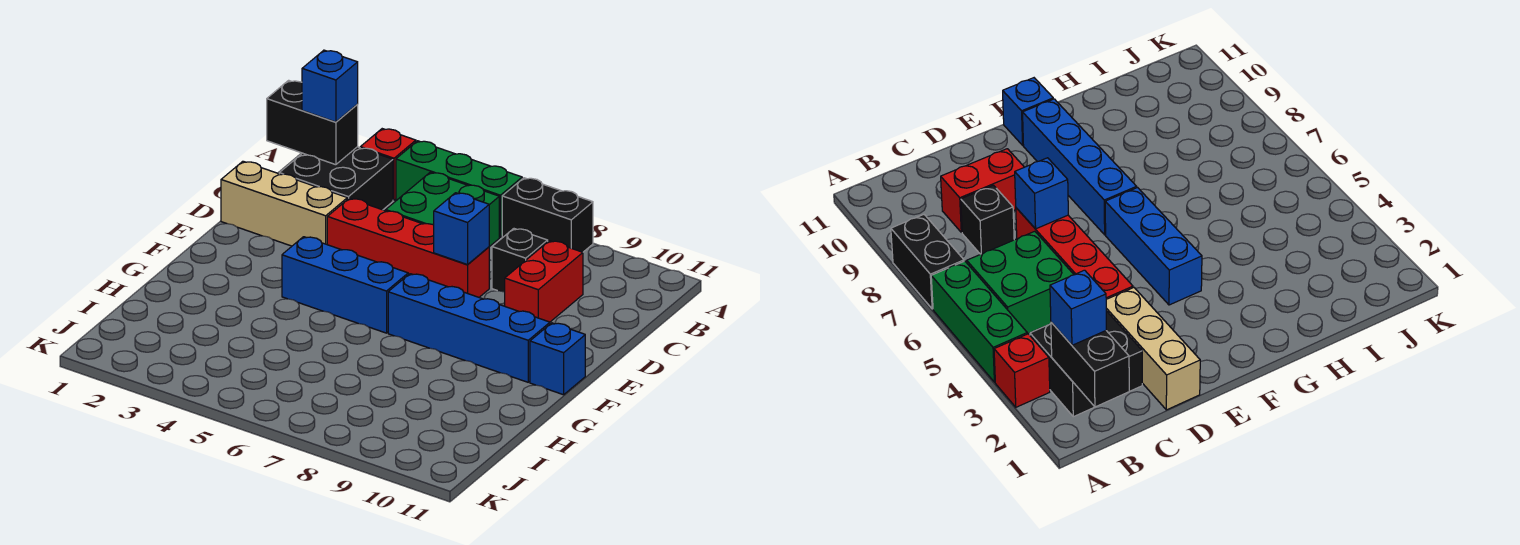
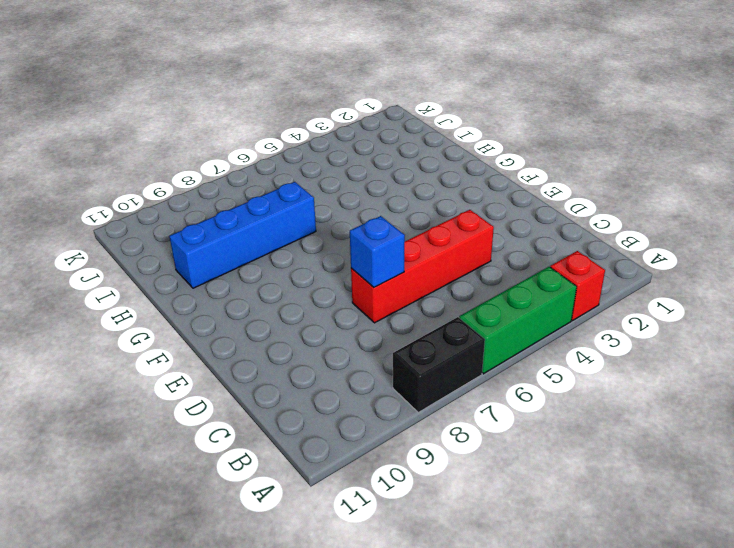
blue 1x4 brick [169,182,316,288] -> blue 1x4 brick moved to [388,274,550,382]
none -> black 2x2 brick [279,147,393,210]
none -> green 2x2 brick [386,172,499,247]
none -> black 1x1 brick [492,229,548,292]

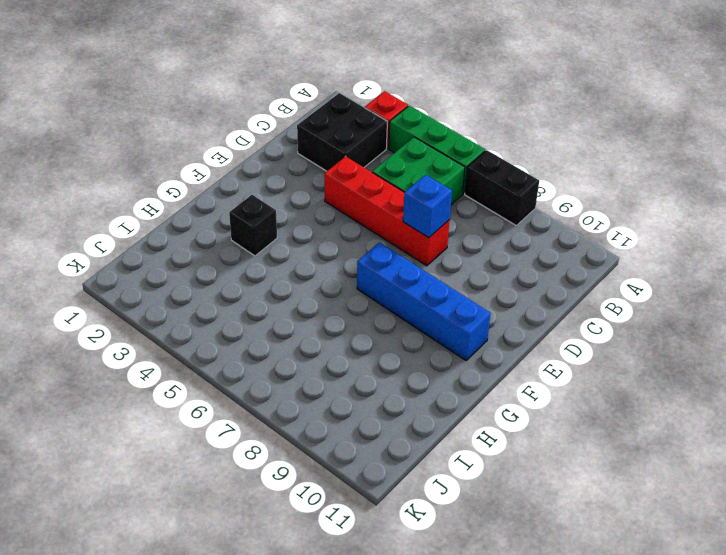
black 1x1 brick [229,195,277,256] -> black 1x1 brick moved to [492,229,548,292]
none -> red 1x2 brick [505,241,583,322]
none -> tan 1x3 brick [221,161,347,246]
none -> blue 1x3 brick [282,237,408,333]

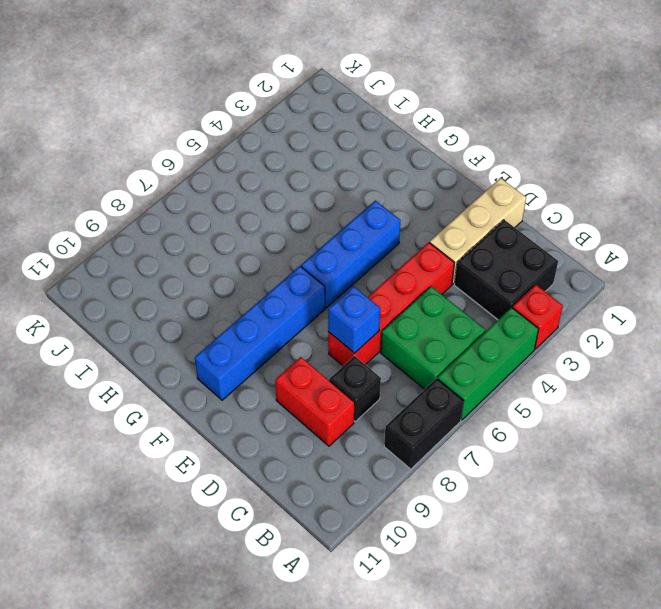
none -> blue 1x1 brick [530,323,585,395]
none -> black 1x2 brick [267,80,358,165]
none -> blue 1x1 brick [302,50,358,122]

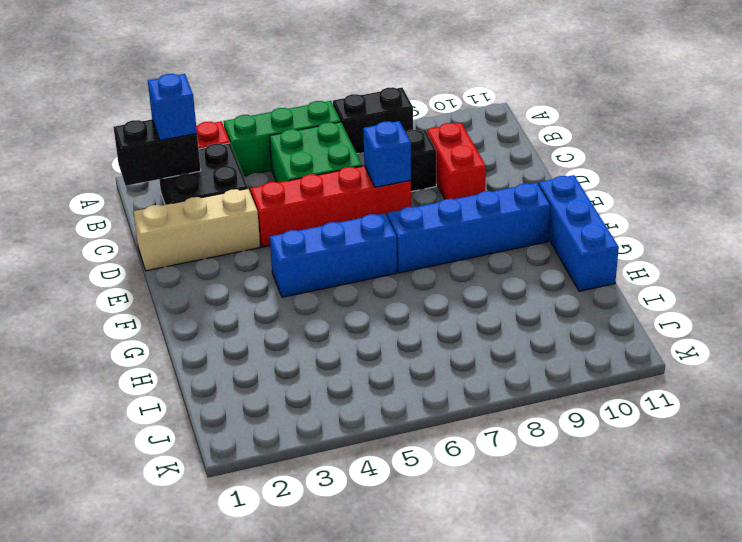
blue 1x3 brick [539,175,619,291] -> blue 1x1 brick [530,323,585,395]

